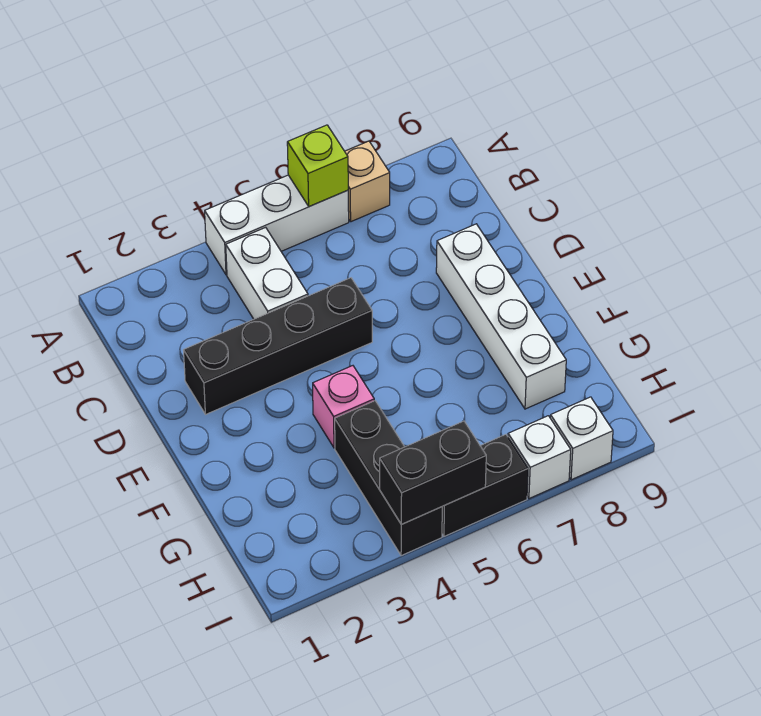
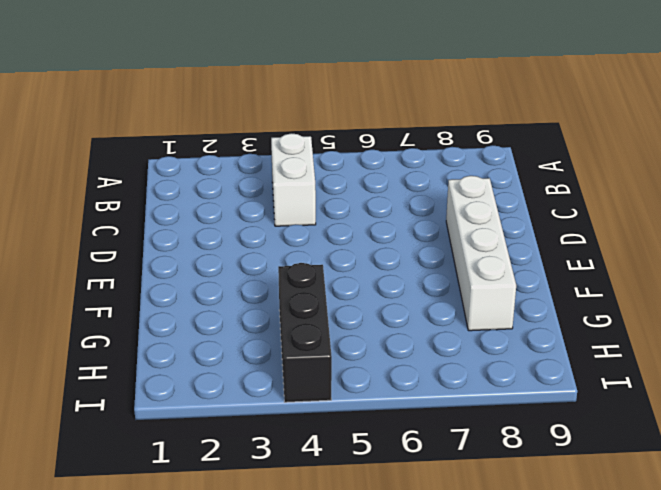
none -> white 1x3 brick [205,175,349,275]
none -> tan 1x1 brick [345,141,390,222]
none -> black 1x4 brick [184,278,372,415]

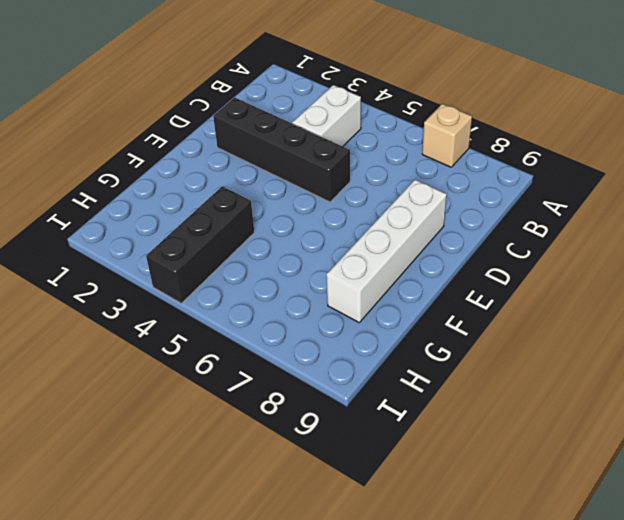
none -> white 1x3 brick [205,175,349,275]
none -> pink 1x1 brick [313,366,374,448]
none -> black 1x2 brick [442,435,528,536]

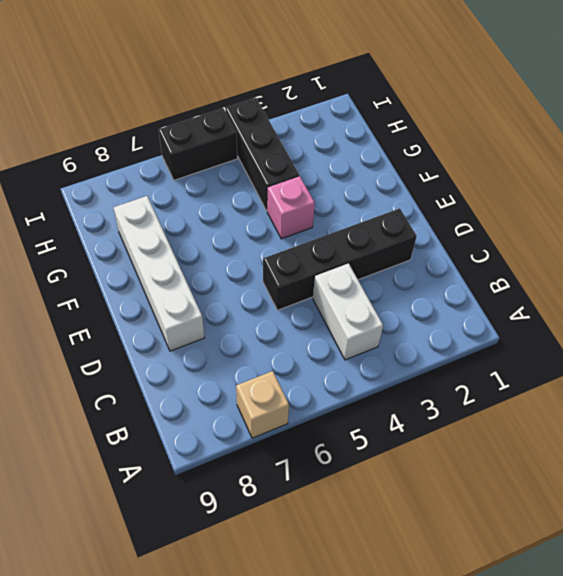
none -> white 1x3 brick [205,175,349,275]
none -> white 1x1 brick [508,416,571,499]
none -> white 1x1 brick [550,397,613,480]

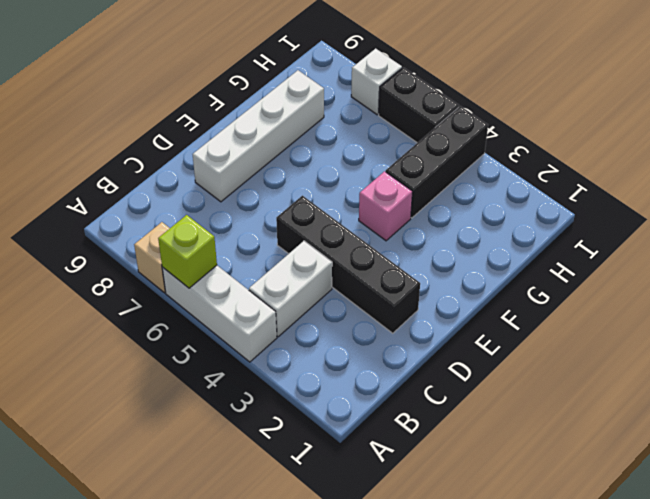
none -> white 1x1 brick [550,397,613,480]
none -> black 1x2 brick [380,421,486,524]

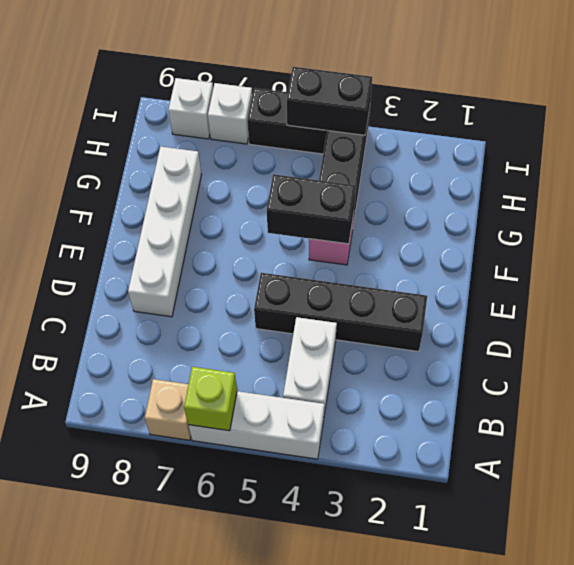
black 1x2 brick [267,174,356,244] -> none

